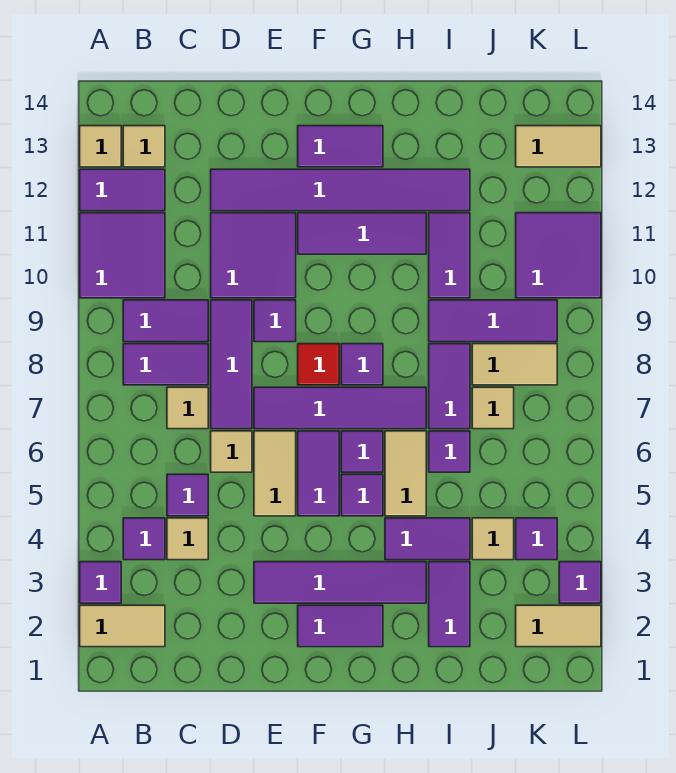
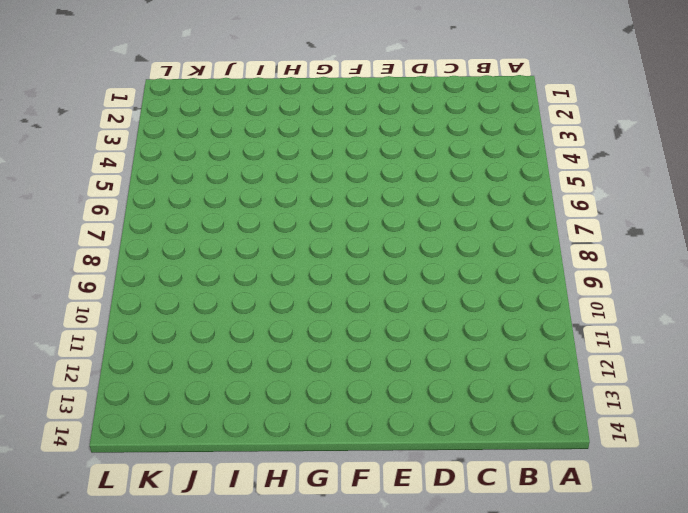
none -> tan 1x2 tile [80,605,165,647]
none -> purple 1x1 tile [80,562,121,603]
none -> purple 2x2 tile [80,213,165,298]
none -> purple 1x2 tile [80,169,165,211]

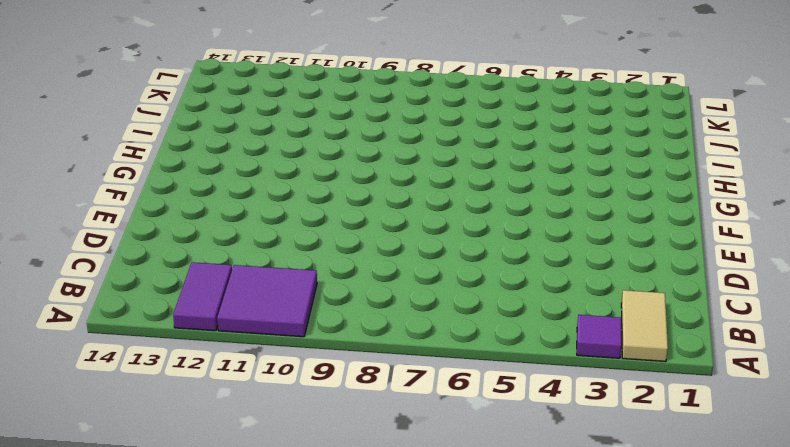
none -> tan 1x1 tile [80,126,121,167]
none -> purple 1x1 tile [123,518,165,560]
none -> purple 1x2 tile [123,344,208,385]
none -> purple 1x2 tile [123,300,208,342]

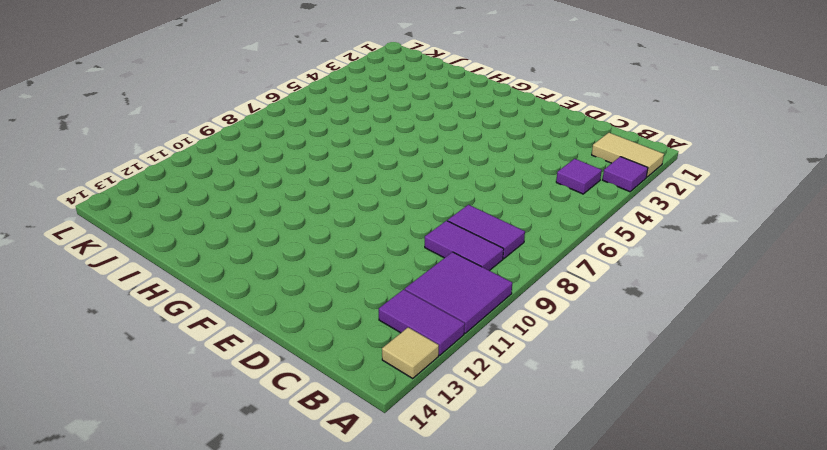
none -> tan 1x1 tile [123,126,165,167]
none -> tan 1x1 tile [167,518,208,560]
none -> purple 1x1 tile [167,474,208,516]
none -> tan 1x1 tile [167,387,208,429]

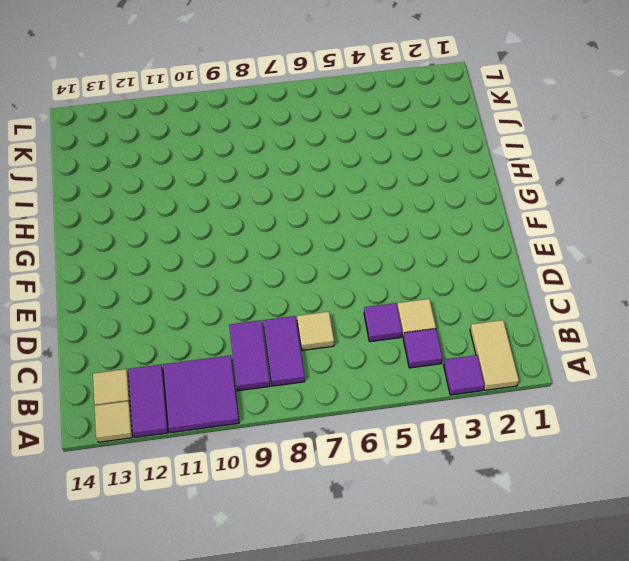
none -> tan 1x1 tile [211,431,252,472]
none -> purple 1x3 tile [211,300,252,429]
none -> purple 2x2 tile [211,213,296,298]
none -> purple 1x6 tile [211,169,470,211]

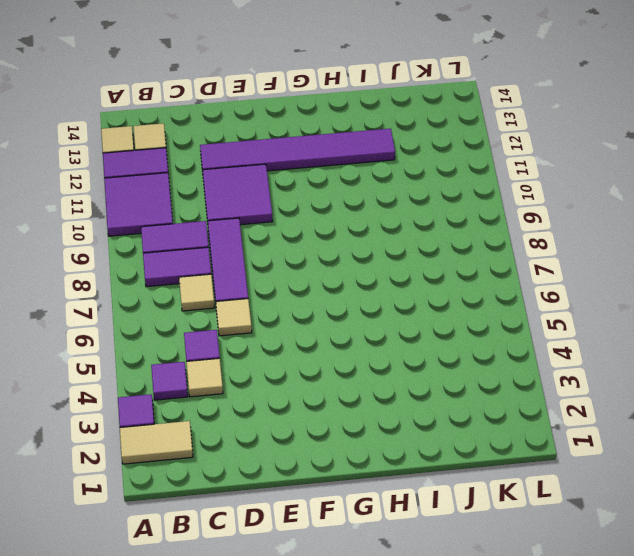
none -> purple 1x4 tile [254,562,426,603]
none -> tan 1x2 tile [254,431,296,516]
none -> purple 1x4 tile [254,387,426,429]
none -> purple 1x1 tile [254,300,296,342]

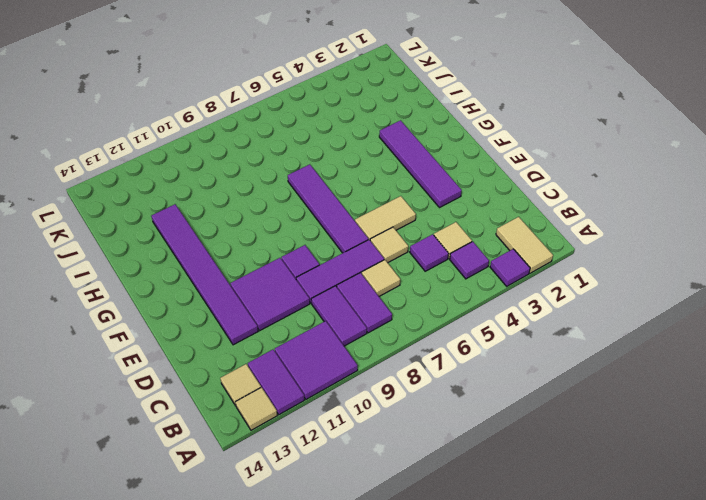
none -> purple 1x2 tile [298,605,383,647]
none -> purple 1x2 tile [298,431,339,516]
none -> red 1x1 tile [298,344,339,385]
none -> purple 1x3 tile [298,213,426,254]

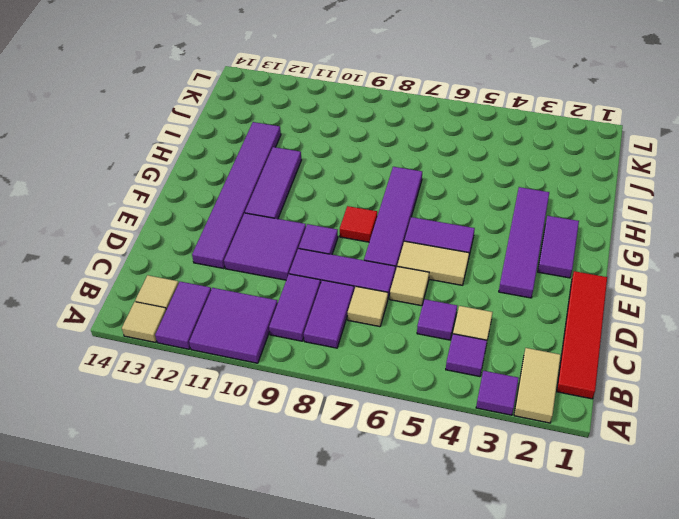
red 1x4 tile [557,271,607,399] -> none
none -> purple 1x2 tile [298,126,383,167]
none -> purple 1x1 tile [341,474,383,516]
none -> purple 1x1 tile [341,431,383,472]
none -> purple 1x1 tile [341,344,383,385]

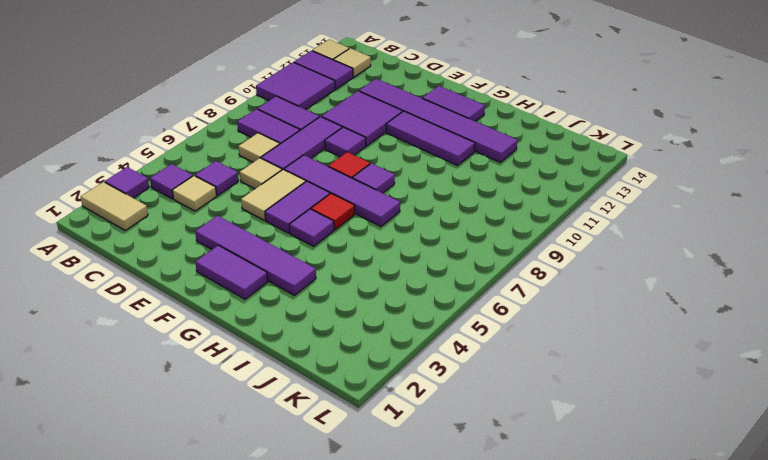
red 1x1 tile [311,193,355,230] -> purple 1x1 tile [341,431,383,472]
none -> purple 1x2 tile [385,518,470,560]
none -> tan 1x2 tile [385,431,426,516]
none -> purple 1x2 tile [429,562,470,647]
none -> purple 1x1 tile [429,431,470,472]

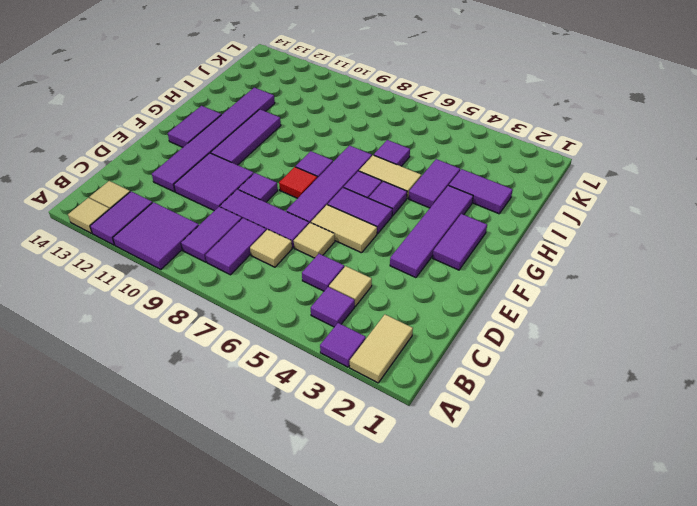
none -> purple 1x2 tile [429,344,470,429]
none -> purple 1x3 tile [429,300,557,342]
none -> purple 1x2 tile [429,213,470,298]
none -> tan 1x1 tile [472,518,514,560]

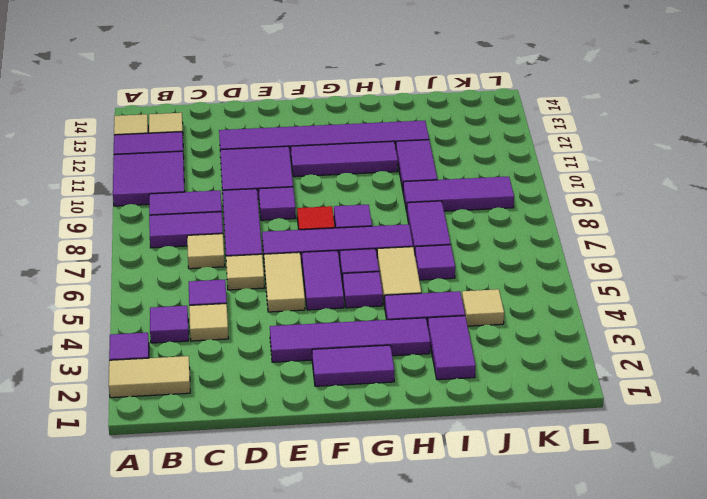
none -> purple 1x2 tile [298,126,383,167]
none -> tan 1x1 tile [472,387,514,429]
none -> tan 1x2 tile [472,344,557,385]
none -> tan 1x2 tile [516,605,601,647]

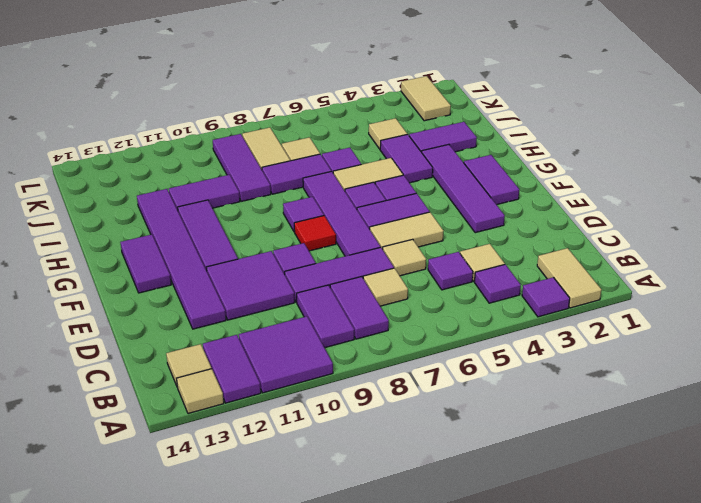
none -> purple 1x1 tile [516,518,557,560]
none -> purple 2x2 tile [516,213,601,298]
none -> tan 1x2 tile [516,126,601,167]
none -> purple 1x1 tile [559,562,601,603]

